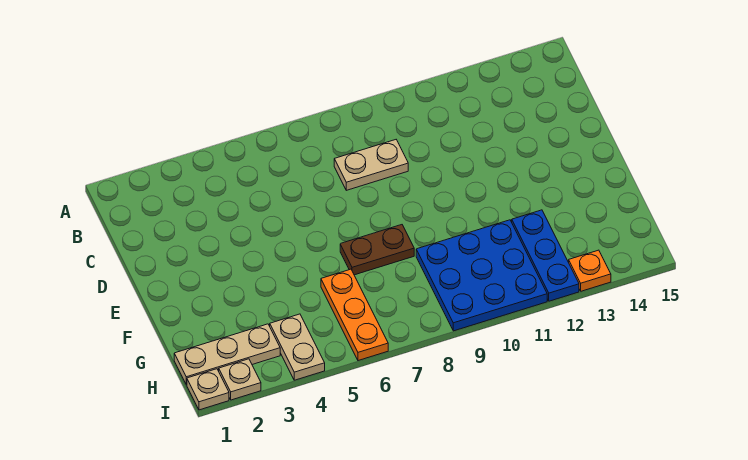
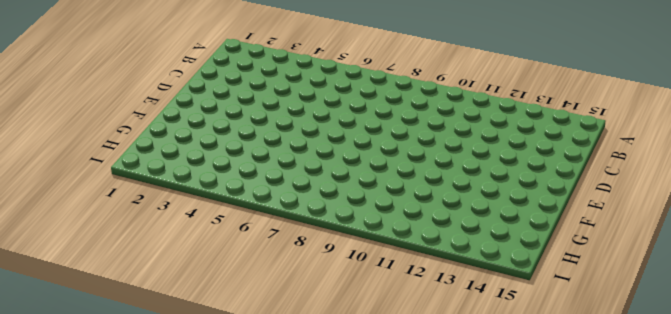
none -> tan 1x2 plate [334,140,408,190]
none -> brown 1x2 plate [340,225,414,275]

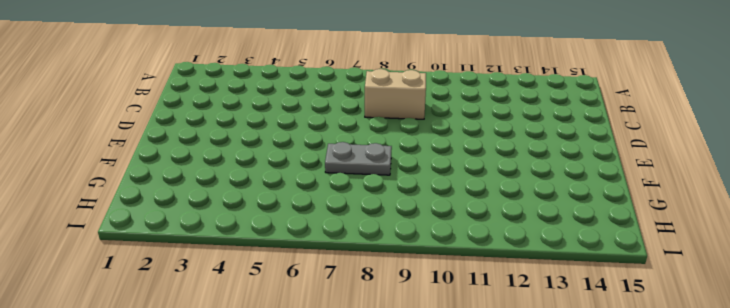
tan 1x2 brick [365,69,426,119] -> tan 1x2 plate [334,140,408,190]
grey 1x2 plate [325,142,392,175] -> brown 1x2 plate [340,225,414,275]
none -> orange 1x3 plate [321,269,388,361]
none -> blue 3x3 plate [416,220,547,331]

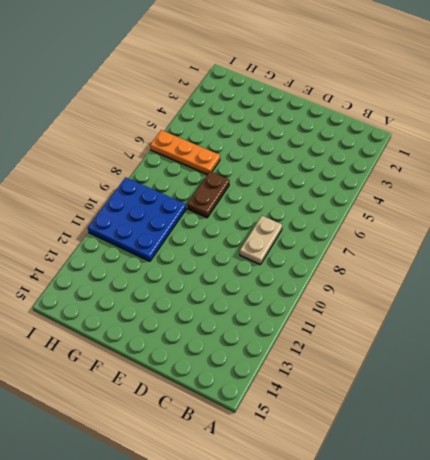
none -> blue 1x3 plate [512,210,579,301]
none -> tan 1x3 plate [174,324,280,385]

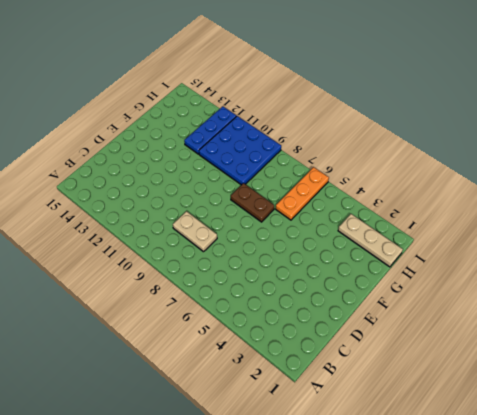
none -> tan 1x2 plate [270,314,325,380]
none -> tan 1x1 plate [187,369,229,410]

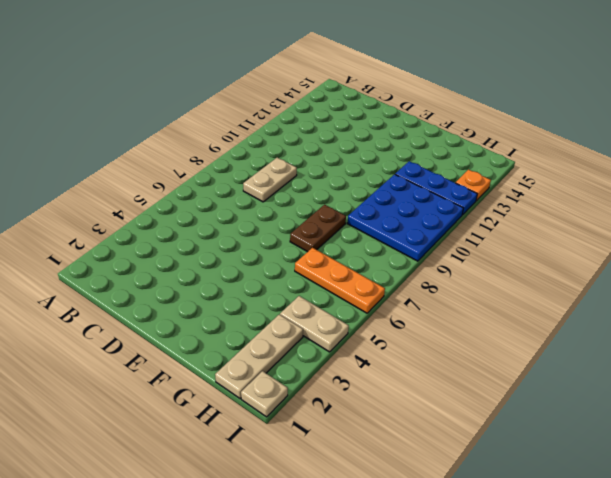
none -> tan 1x1 plate [219,359,261,400]

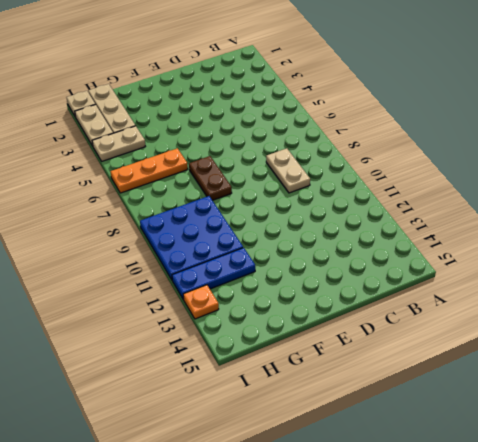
tan 1x2 plate [75,104,113,146] -> tan 1x1 plate [219,359,261,400]

